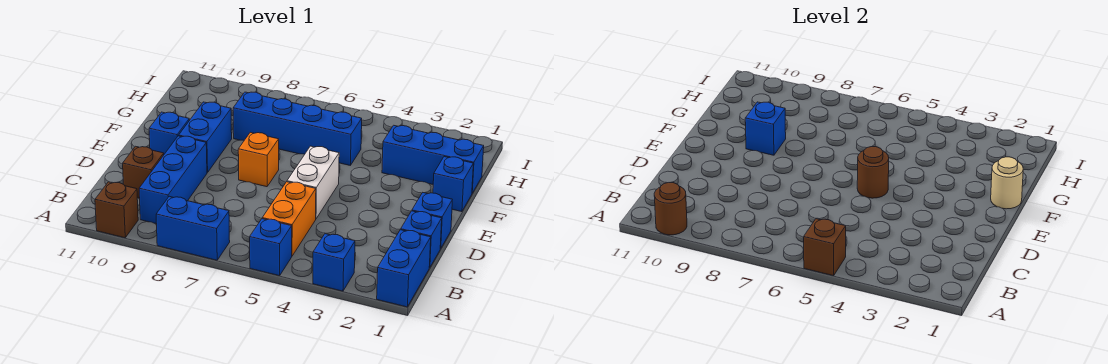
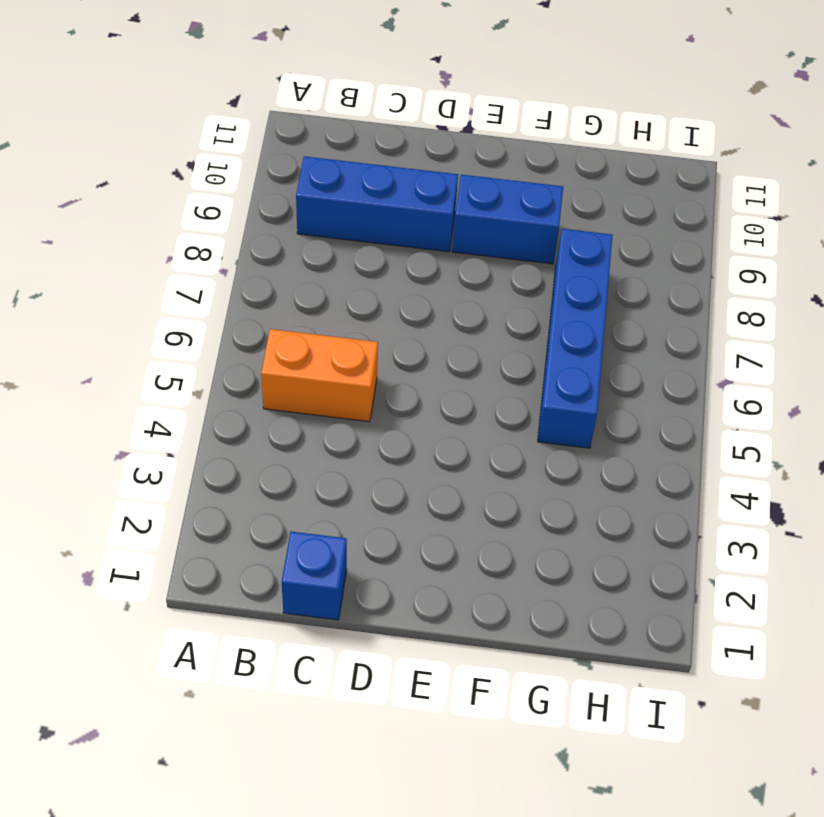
none -> blue 1x2 brick [377,229,431,307]
none -> blue 1x1 brick [313,234,355,291]
none -> blue 1x1 brick [250,219,292,276]

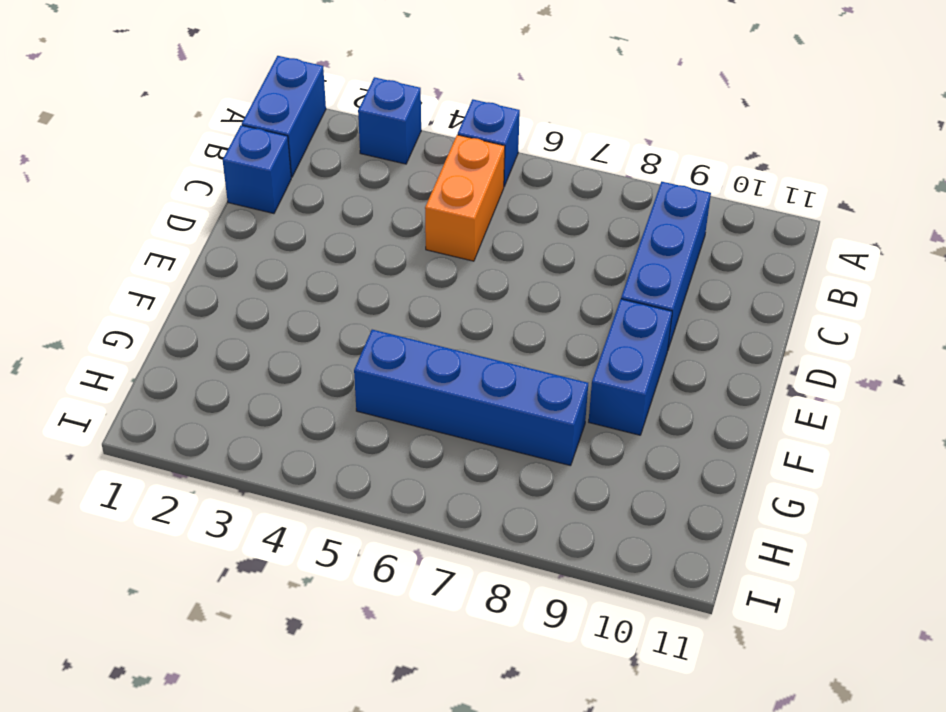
none -> blue 1x2 brick [156,196,230,260]
none -> brown 1x1 brick [95,182,138,238]
none -> brown 1x1 brick [123,146,164,198]

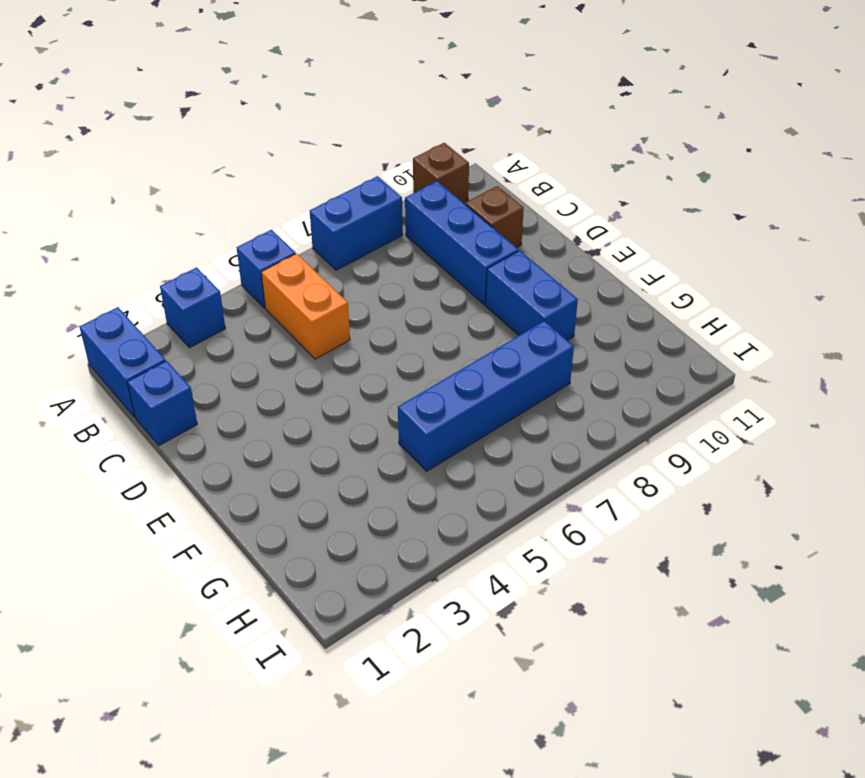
none -> blue 1x1 brick [412,193,452,248]
none -> white 1x2 brick [287,146,339,219]
none -> orange 1x1 brick [238,132,279,187]

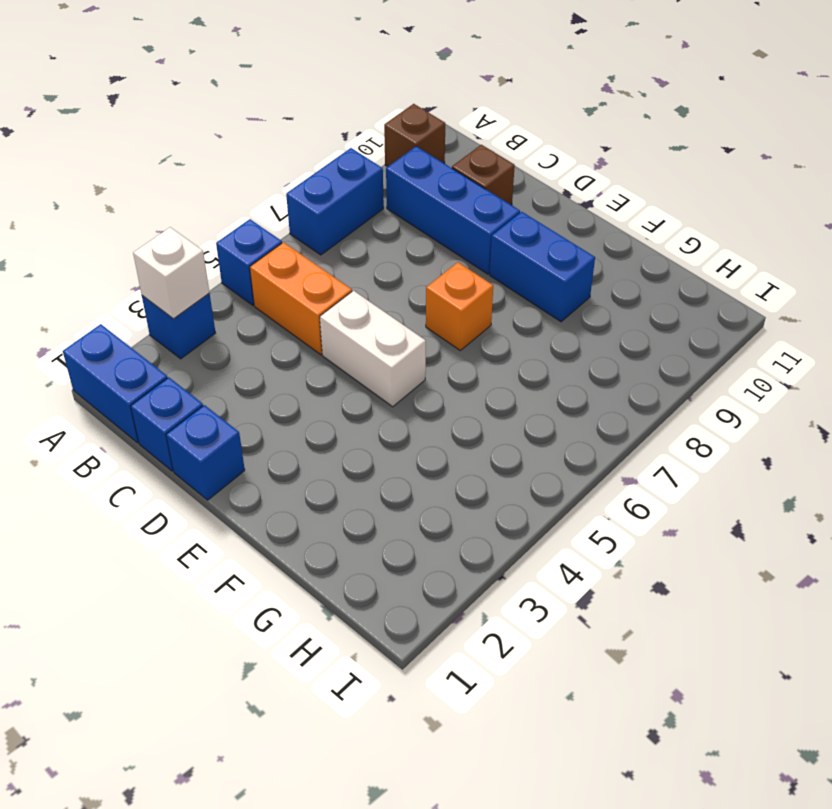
white 1x1 brick [133,227,209,319] -> none
none -> blue 1x1 brick [149,112,189,154]
none -> blue 1x1 brick [433,157,473,212]
none -> blue 1x3 brick [382,125,484,193]

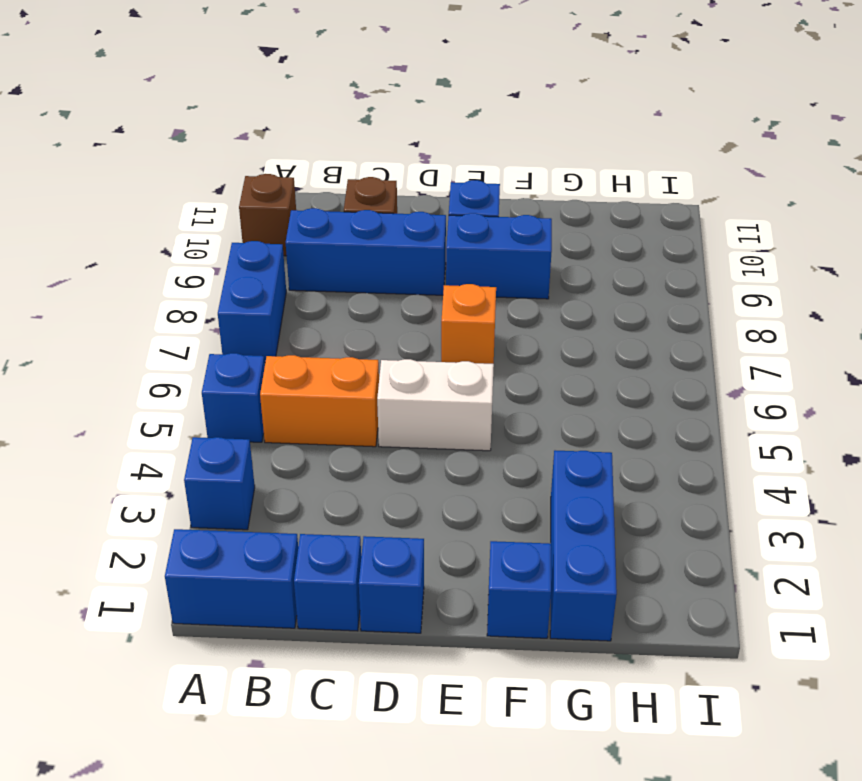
none -> blue 1x4 brick [233,92,362,165]
none -> brown 1x1 brick [804,219,846,276]
none -> brown 1x1 round brick [654,183,687,235]

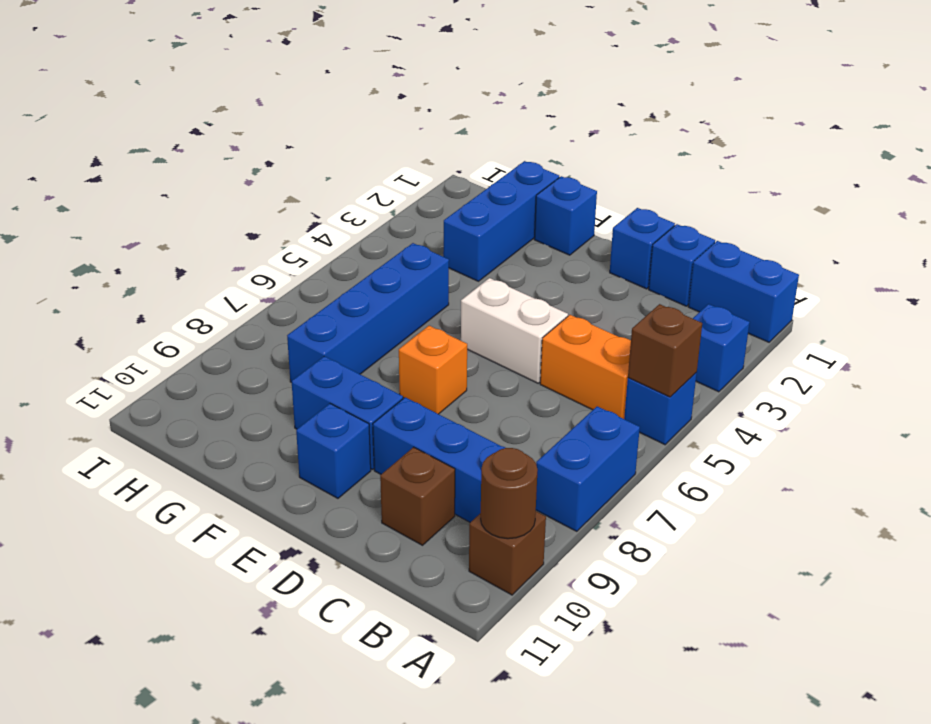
none -> brown 1x1 round brick [857,147,889,198]
none -> tan 1x1 round brick [991,157,1023,209]
none -> blue 1x1 brick [745,102,786,155]

